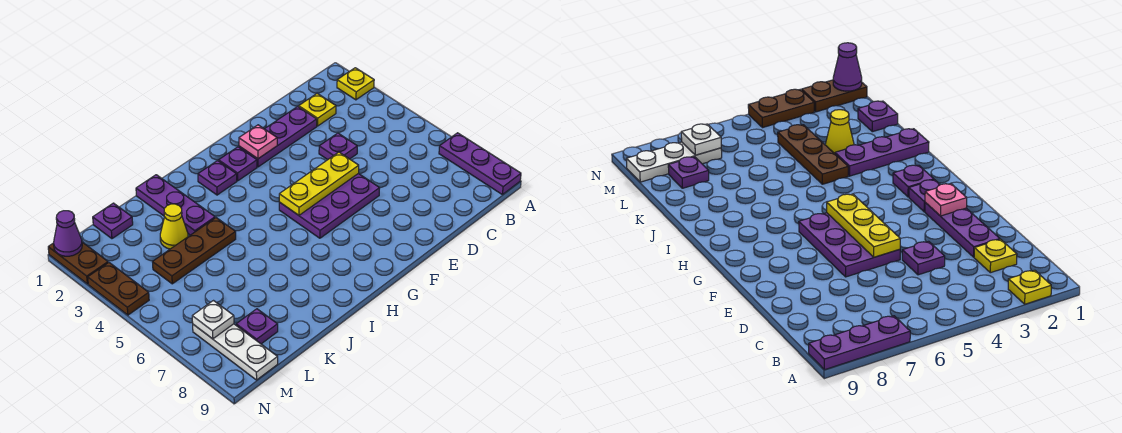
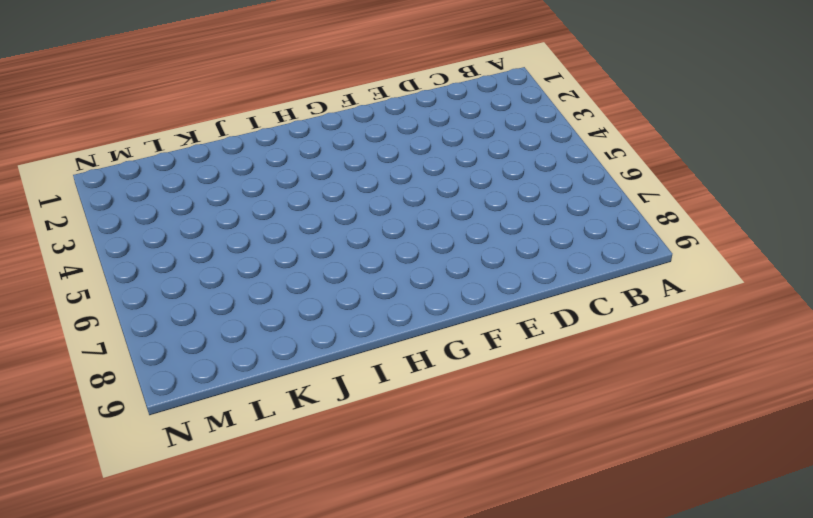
none -> yellow 1x1 plate [337,68,374,100]
none -> purple 1x3 plate [439,133,521,194]
none -> yellow 1x1 plate [299,94,336,126]

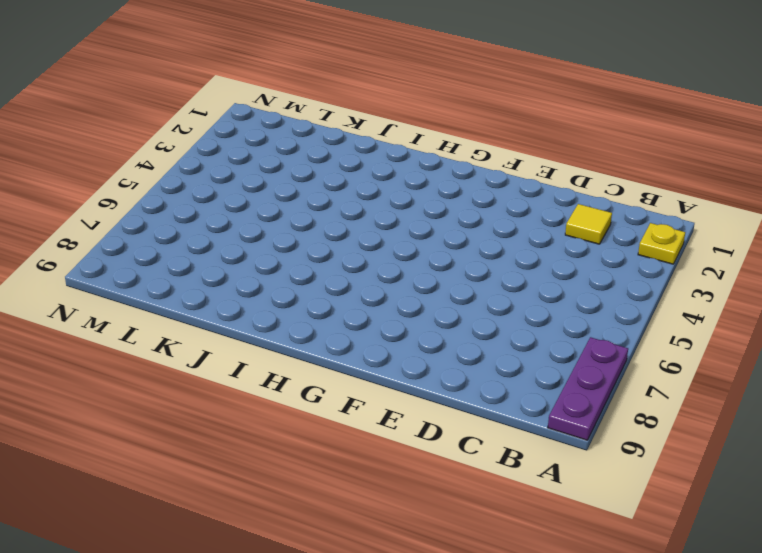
yellow 1x1 tile [565,204,612,244] -> yellow 1x1 plate [299,94,336,126]
none -> purple 1x3 plate [239,107,317,167]
none -> purple 1x1 plate [319,133,357,160]
none -> purple 2x3 plate [279,173,380,238]

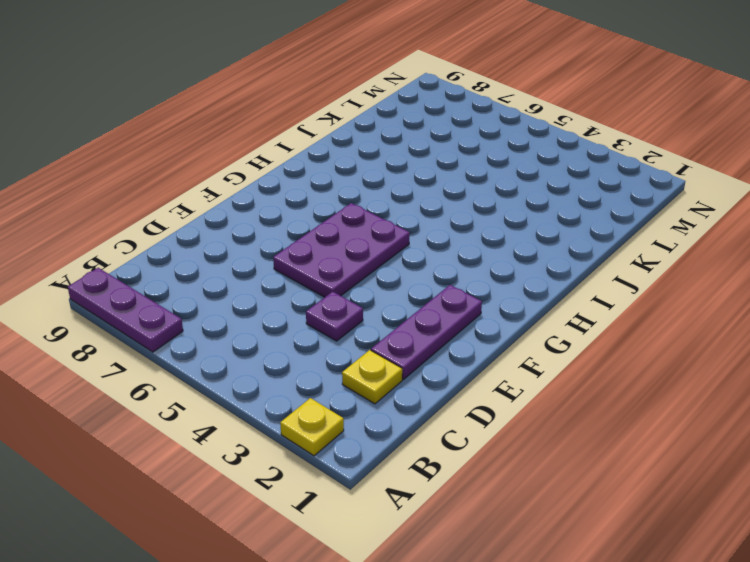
none -> purple 1x1 plate [219,147,257,181]
none -> purple 1x1 plate [198,161,237,195]
none -> purple 1x3 plate [136,175,215,235]

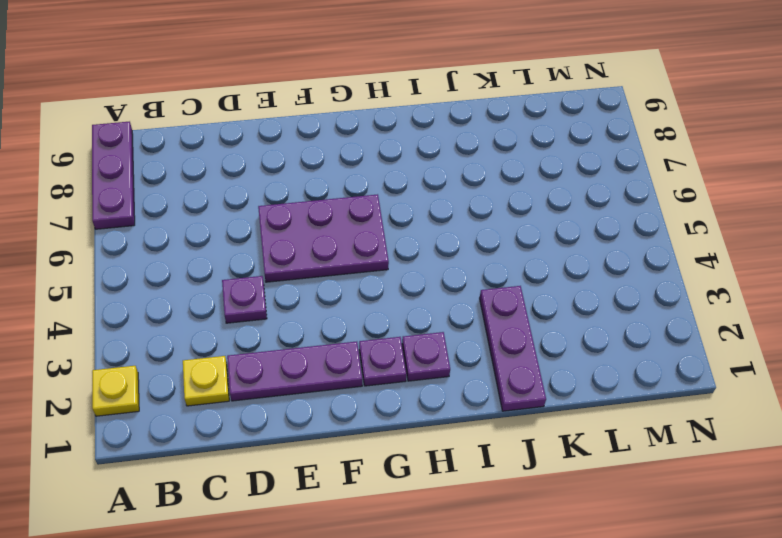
none -> brown 1x3 plate [153,218,236,284]
none -> yellow 1x1 cone [160,204,188,249]
none -> purple 1x1 plate [93,203,133,239]

